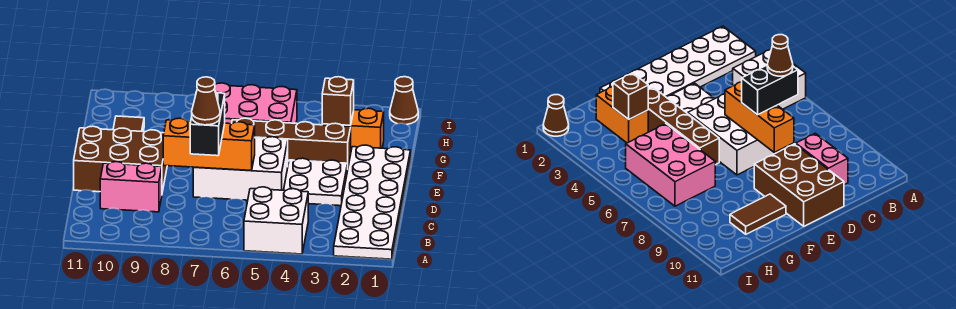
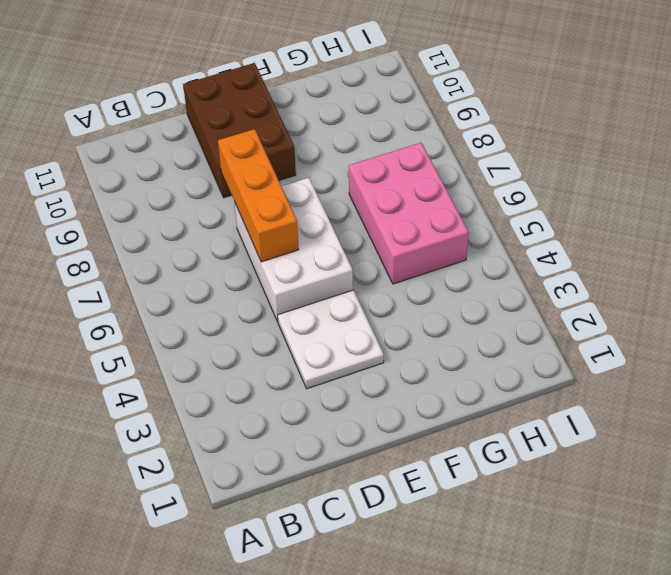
none -> white 2x6 plate [334,145,411,259]
none -> white 2x2 brick [244,187,308,254]
none -> pink 1x2 brick [100,162,162,212]

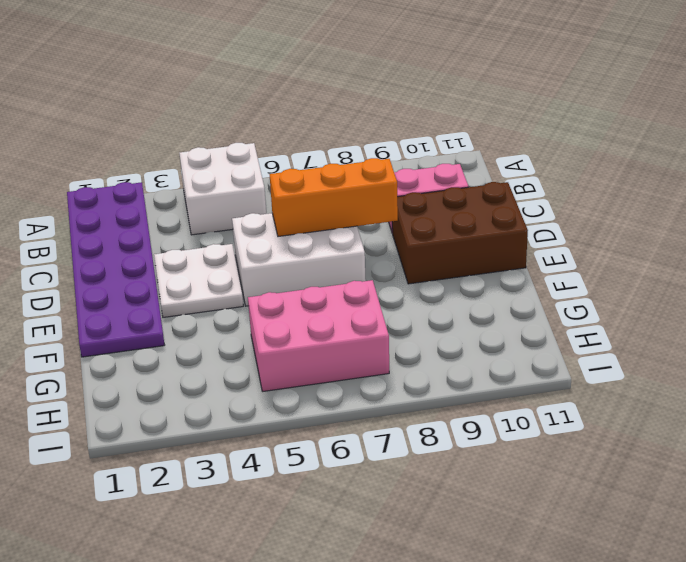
purple 2x6 plate [67,182,164,357] -> white 2x6 plate [334,145,411,259]
none -> brown 1x4 brick [232,118,351,166]
none -> brown 1x2 tile [113,116,144,132]
none -> orange 1x2 brick [322,108,384,150]

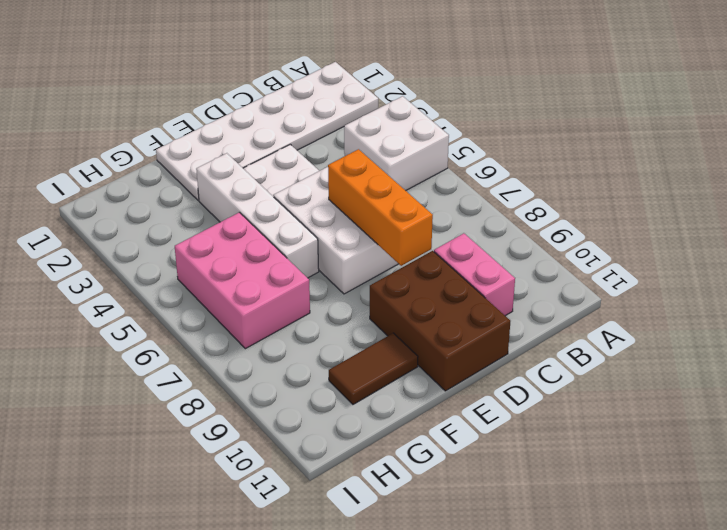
white 1x4 brick [196,153,319,278] -> brown 1x4 brick [232,118,351,166]
none -> orange 1x2 brick [322,108,384,150]
none -> brown 1x1 cone [390,77,418,124]
none -> brown 1x1 brick [322,77,354,125]

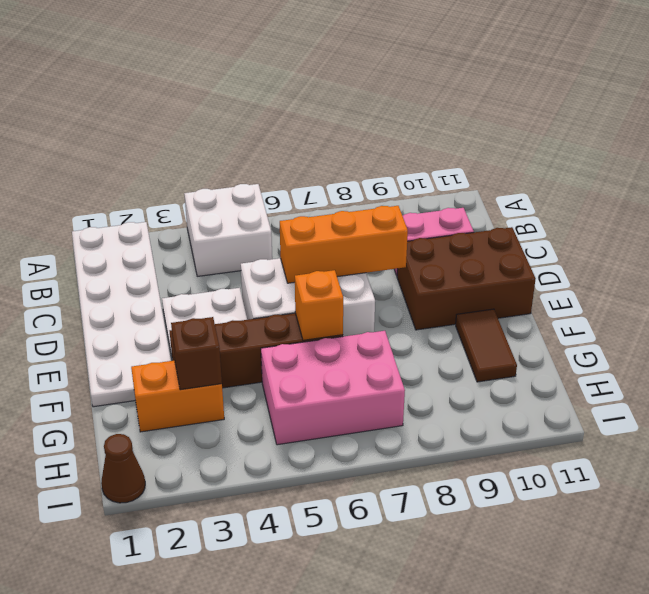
orange 1x1 brick [295,270,343,340] -> none
none -> black 1x2 brick [190,92,225,156]
none -> brown 1x1 cone [192,77,220,125]

